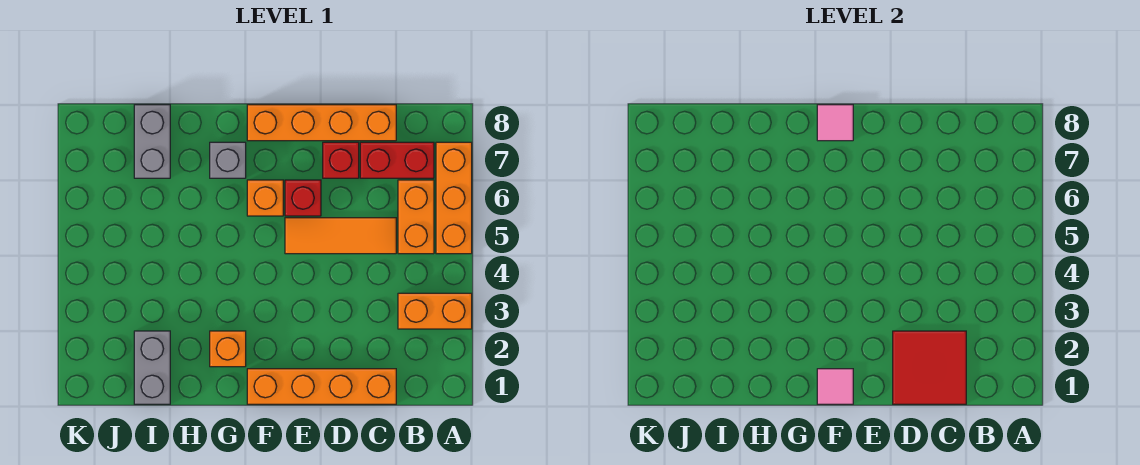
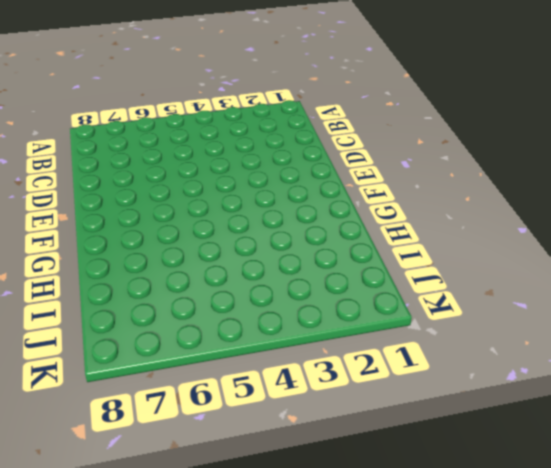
none -> orange 1x2 brick [398,293,472,329]
none -> orange 1x3 brick [436,142,472,254]
none -> orange 1x2 brick [398,180,434,254]

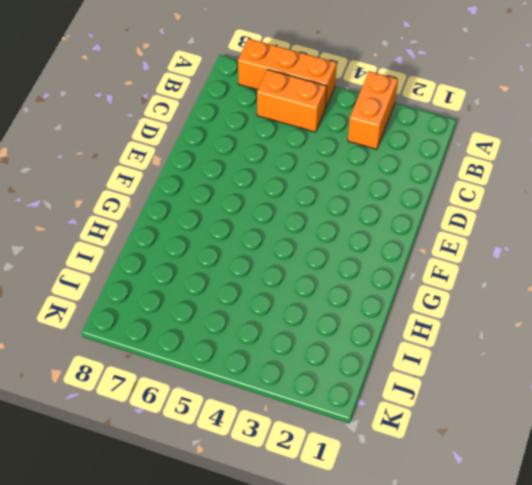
none -> red 1x2 brick [360,142,434,178]
none -> orange 1x4 brick [247,369,396,404]
none -> orange 1x3 tile [285,218,396,254]

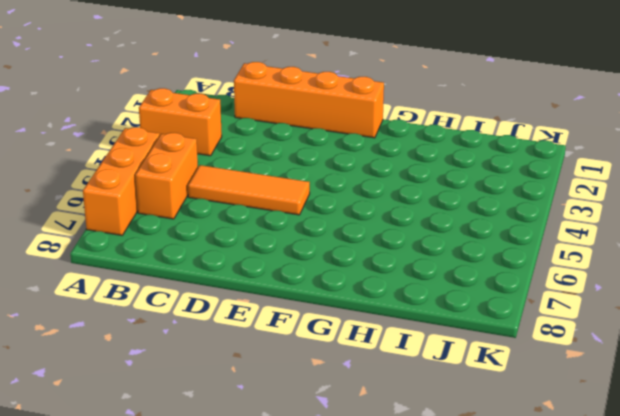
none -> red 1x2 brick [360,142,434,178]
none -> orange 1x4 brick [247,105,396,141]
none -> red 1x1 brick [323,142,359,178]

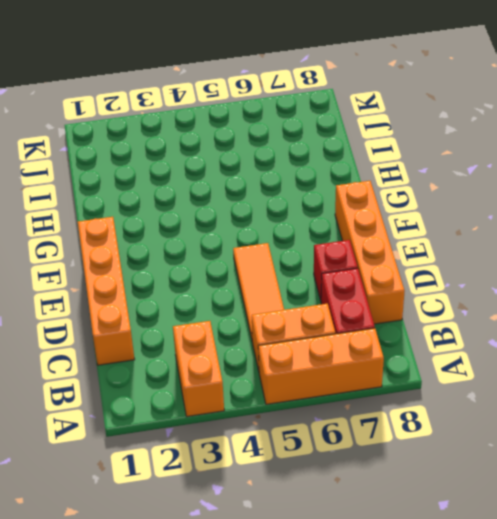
none -> red 1x1 brick [285,180,321,216]
none -> orange 1x1 brick [247,180,283,216]
none -> orange 1x1 brick [210,331,246,367]

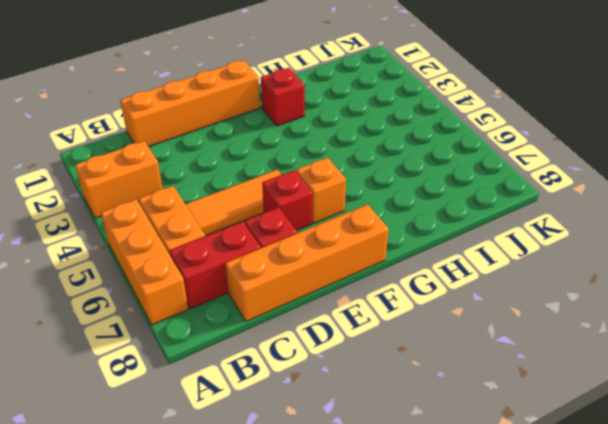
red 1x1 brick [261,68,305,126] -> orange 1x1 brick [210,331,246,367]
none -> grey 1x1 brick [210,142,246,178]
none -> grey 1x2 brick [134,331,170,404]
none -> grey 1x2 brick [134,105,170,178]

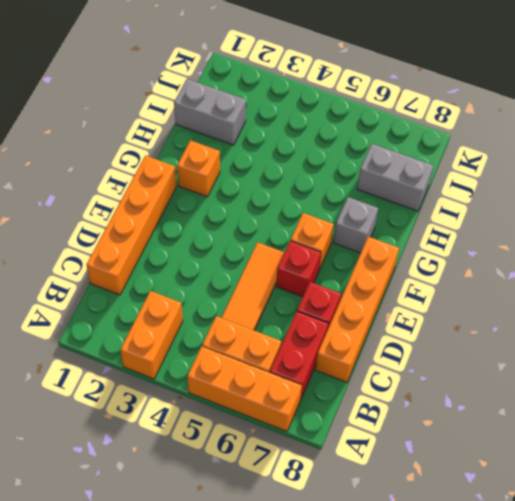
none -> red 2x2 tile [893,331,966,404]
none -> pink 1x1 tile [817,369,853,404]
none -> pink 1x1 tile [817,105,853,141]

